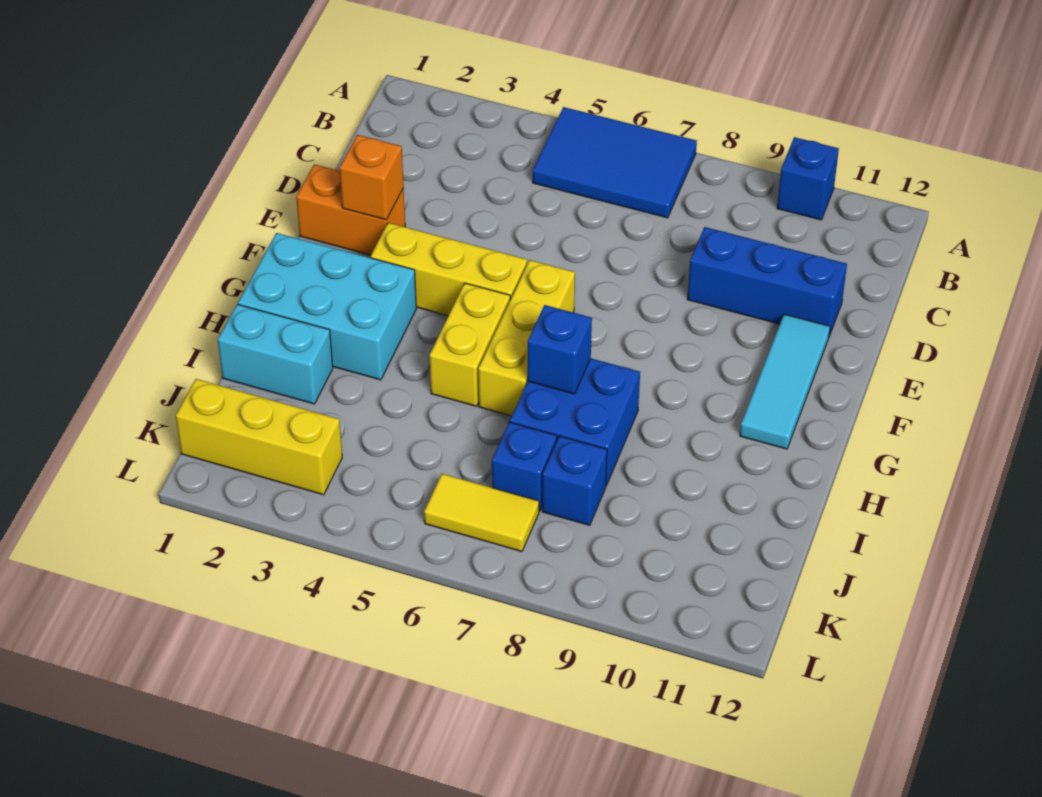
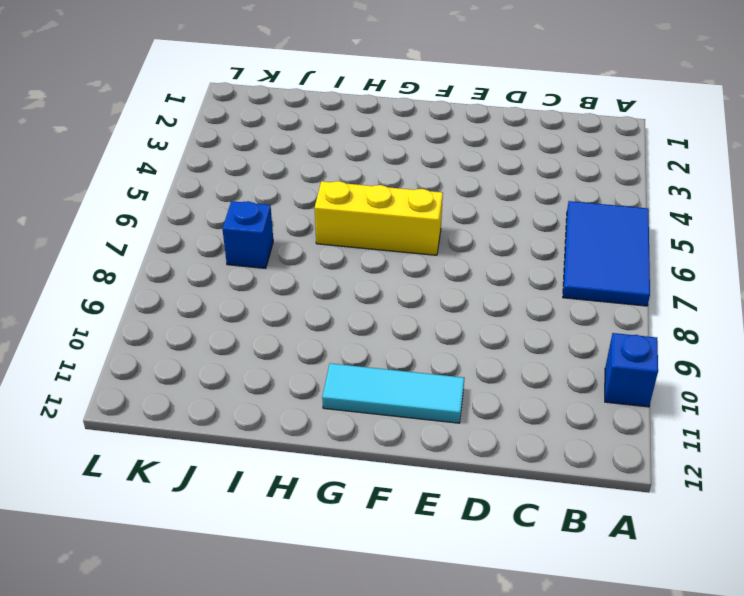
none -> blue 1x3 brick [687,227,847,336]
none -> orange 1x2 brick [296,164,405,255]
none -> yellow 1x3 brick [371,223,527,316]

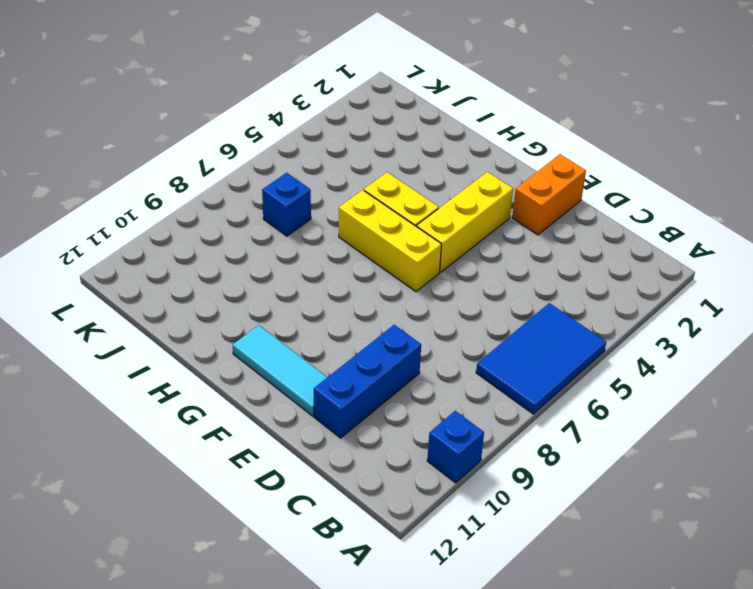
none -> cyan 2x3 brick [238,233,416,380]
none -> blue 2x2 brick [510,358,640,485]
none -> cyan 1x2 brick [218,304,333,404]

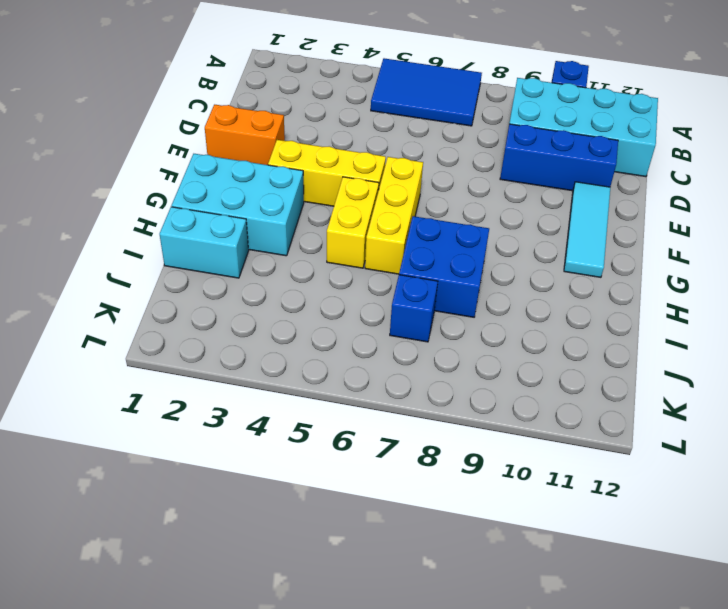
cyan 2x4 brick [509,78,658,177] -> none
none -> blue 1x1 brick [542,436,607,525]
none -> yellow 1x3 brick [176,379,342,495]
none -> yellow 1x2 tile [424,474,539,552]

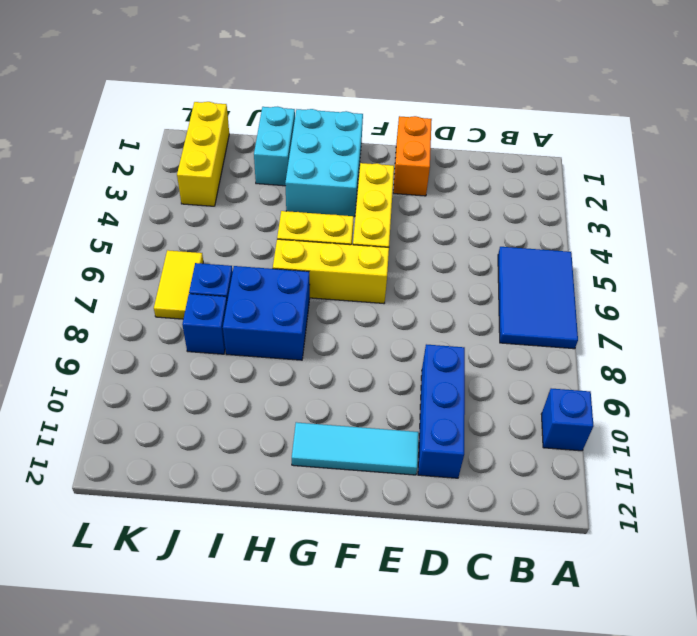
none -> orange 1x1 brick [339,135,404,220]
none -> blue 1x1 brick [528,305,592,394]

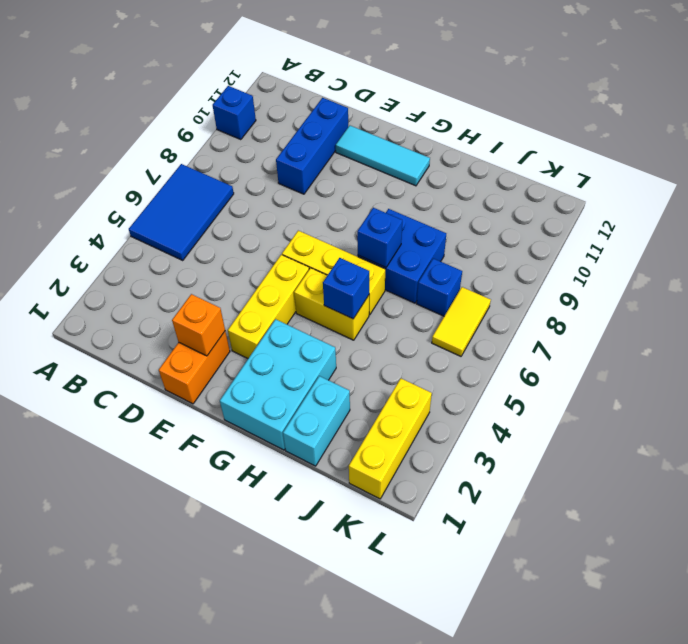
blue 1x1 brick [323,258,369,319] -> blue 1x1 brick moved to [542,436,607,525]

